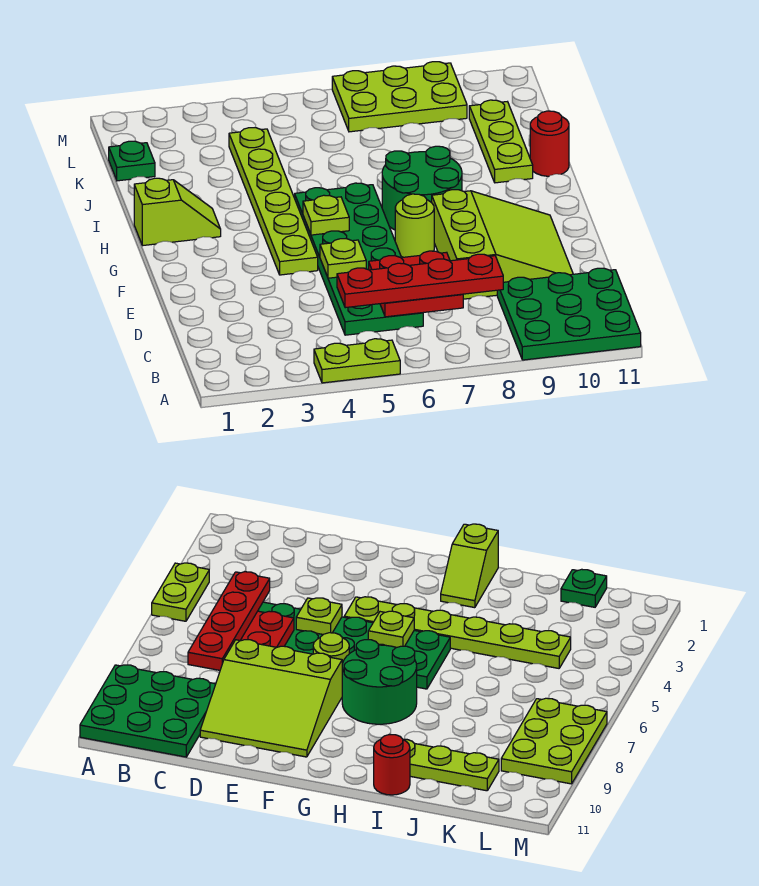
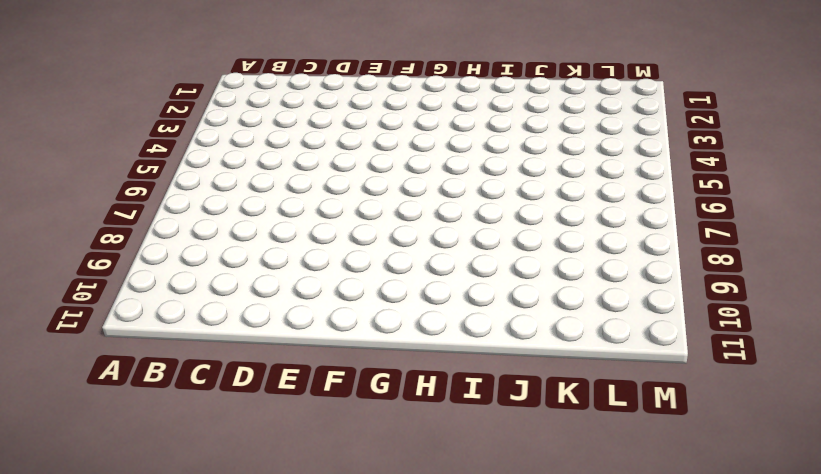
none -> lime 1x2 plate [314,339,400,383]
none -> green 3x3 plate [497,268,641,360]
none -> green 2x6 plate [295,183,423,335]

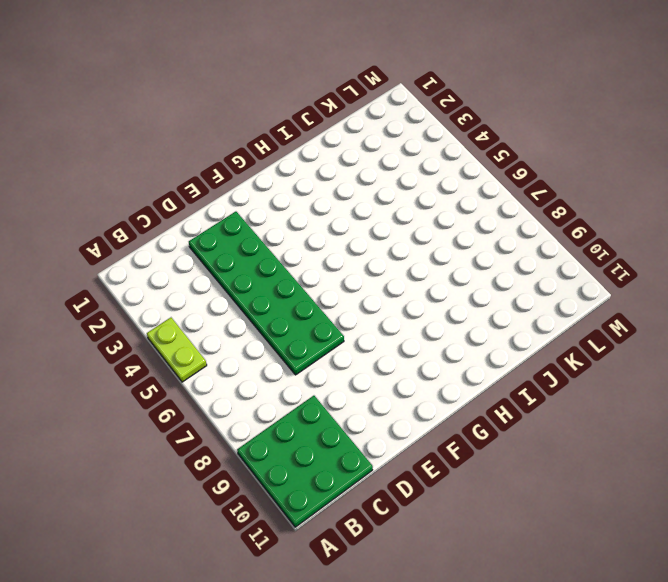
green 2x6 plate [189,212,344,375] -> green 2x6 plate turned to [295,183,423,335]
none -> lime 3x3 slope [432,190,573,299]
none -> lime 1x6 plate [229,127,318,275]
none -> lime 1x1 round brick [395,194,434,257]

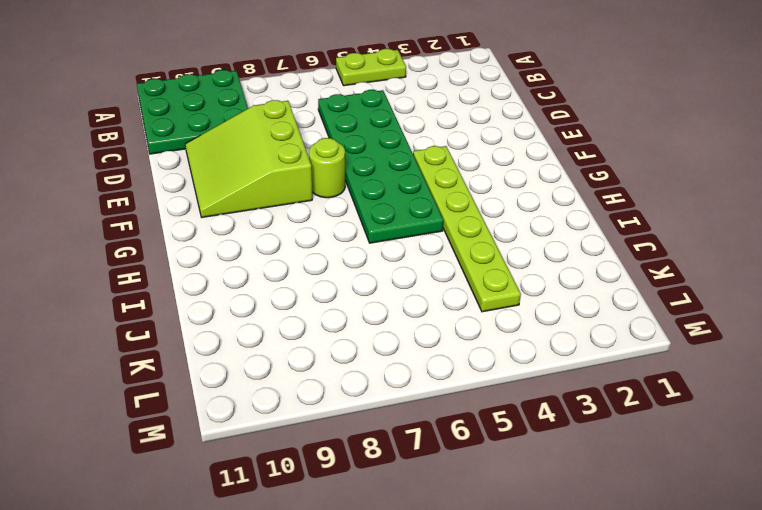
none -> green 2x2 round brick [382,146,462,230]
none -> lime 1x2 slope [134,178,221,246]
none -> lime 1x3 plate [469,100,533,183]

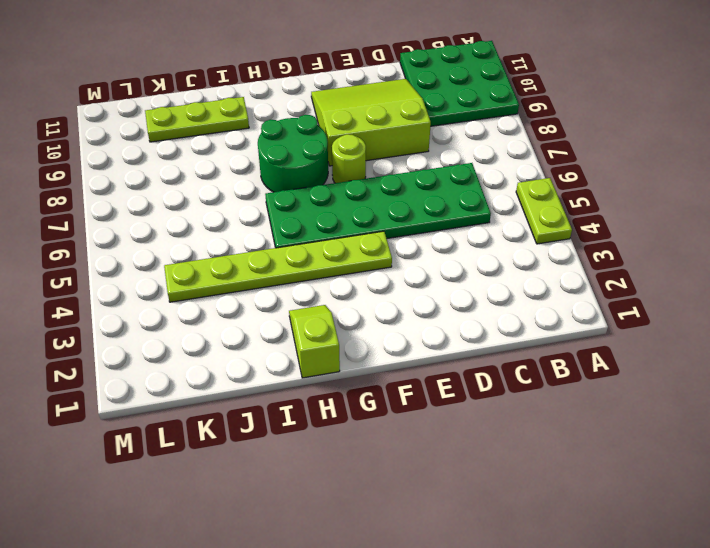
none -> red 1x1 round brick [530,111,569,176]
none -> green 1x1 plate [109,141,155,181]
none -> lime 2x3 plate [332,62,467,132]

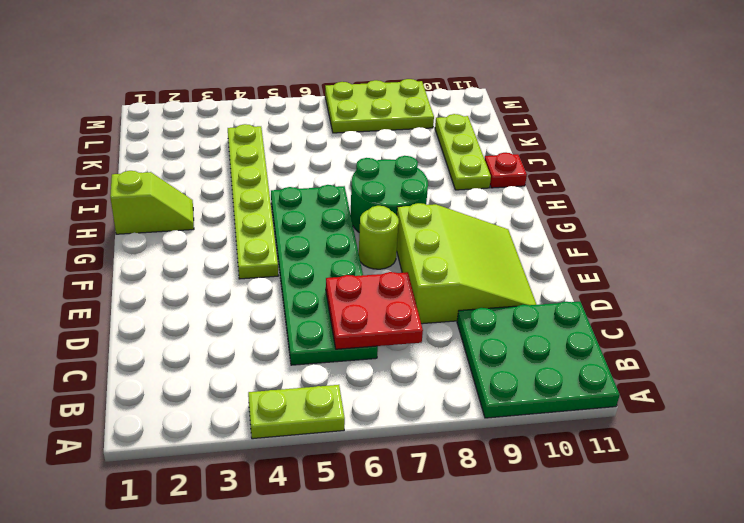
red 1x1 plate [485,153,527,188] -> red 1x1 round brick [530,111,569,176]
none -> green 1x1 plate [109,141,155,181]
none -> lime 1x1 plate [320,238,366,278]
none -> lime 1x1 plate [303,195,349,235]

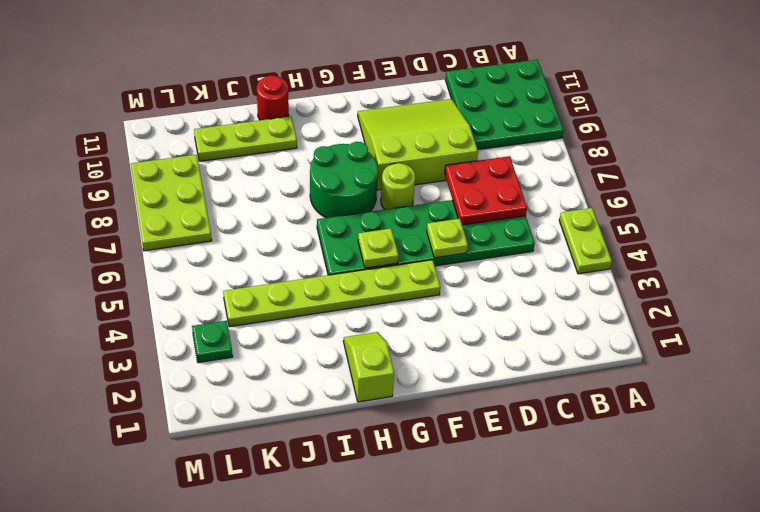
green 1x1 plate [192,321,233,363] -> green 1x1 plate moved to [109,141,155,181]
none -> red 1x4 plate [337,254,503,308]

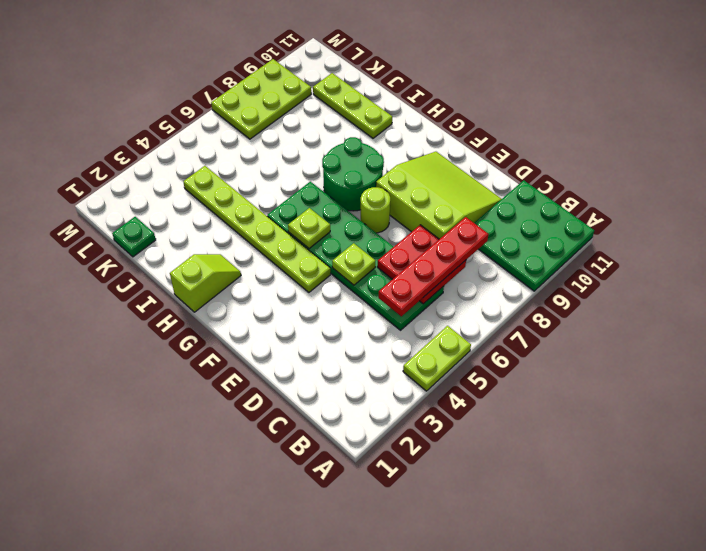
none -> red 1x1 round brick [530,111,569,176]

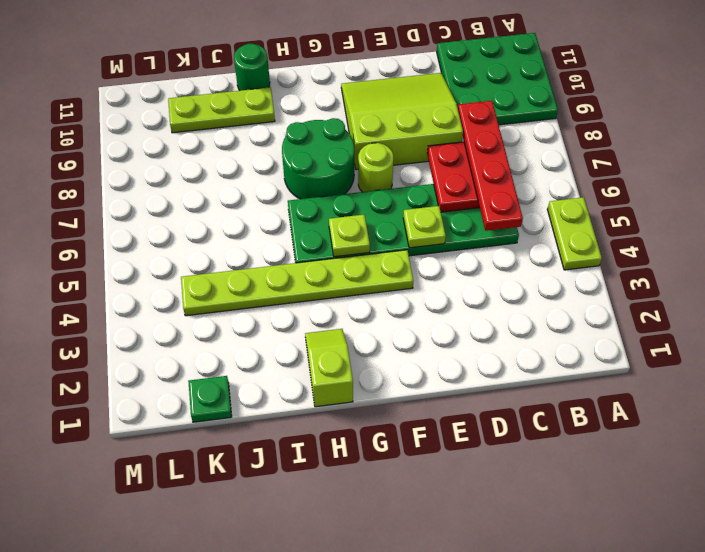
green 1x1 round brick [234,43,270,91] -> red 1x1 round brick [530,111,569,176]
none -> lime 2x3 plate [332,62,467,132]

